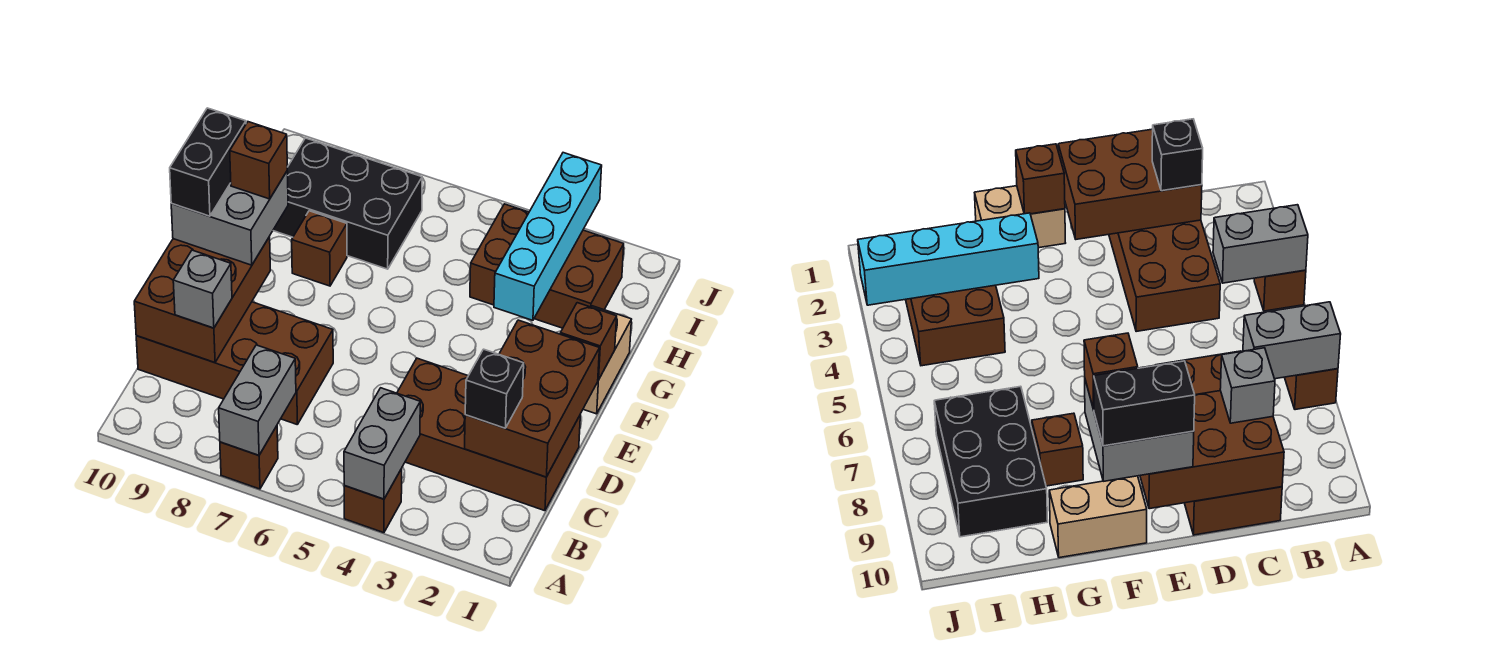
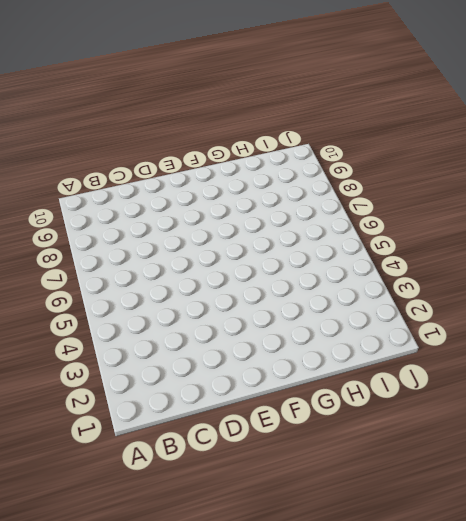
none -> brown 1x1 brick [344,469,402,533]
none -> brown 1x1 brick [220,426,278,489]
none -> brown 2x4 brick [397,358,580,511]

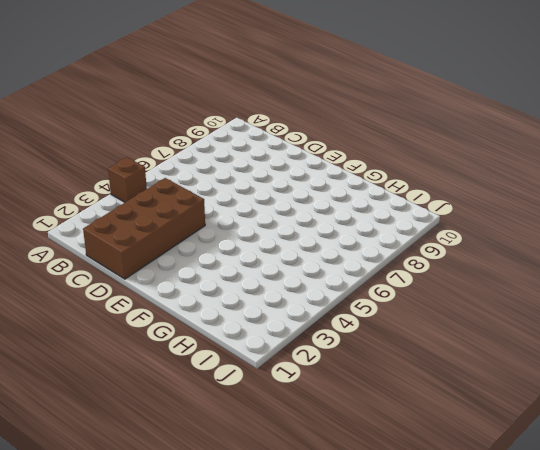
none -> brown 1x1 brick [220,426,278,489]
none -> brown 2x4 brick [136,302,333,424]
none -> tan 1x2 brick [583,306,631,414]

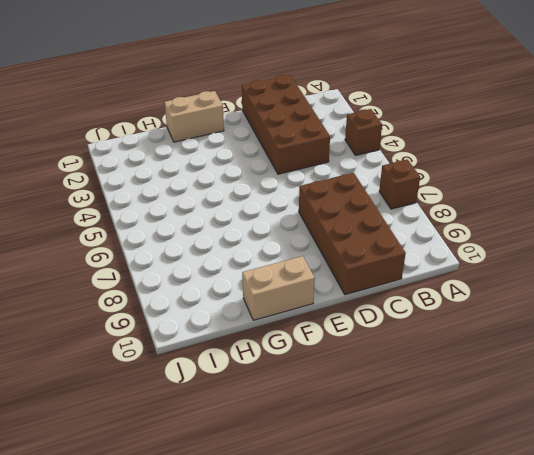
none -> brown 1x1 brick [292,211,347,286]
none -> brown 2x3 brick [470,204,624,328]
none -> black 2x3 brick [273,138,422,269]

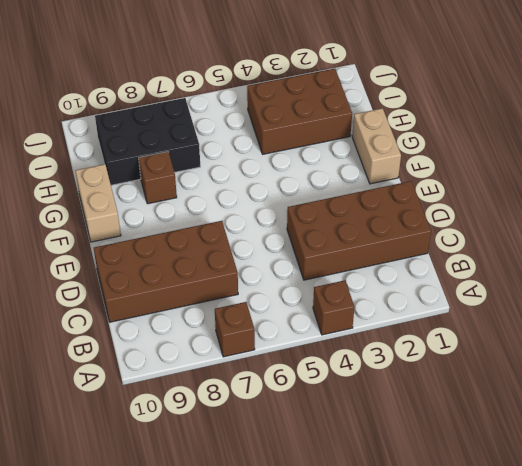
none -> grey 1x2 brick [344,388,420,499]
none -> grey 1x2 brick [219,345,296,455]
none -> brown 2x3 brick [465,320,599,477]

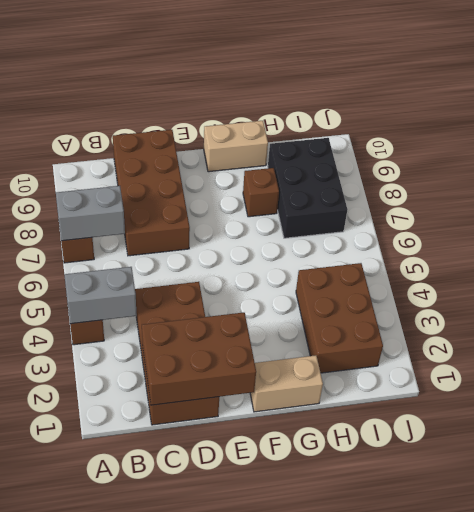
none -> brown 2x3 brick [134,237,270,363]
none -> brown 1x1 brick [560,303,617,380]
none -> cyan 1x4 brick [494,153,602,320]

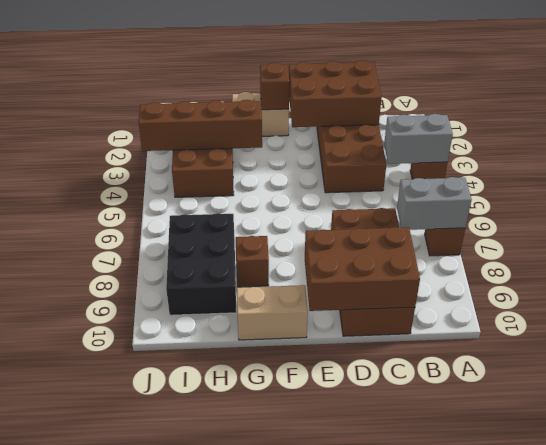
brown 1x4 brick [139,100,262,151] -> cyan 1x4 brick [494,153,602,320]
none -> black 1x1 brick [465,349,524,428]
none -> grey 1x1 brick [173,250,232,328]
none -> grey 2x2 brick [171,171,288,265]

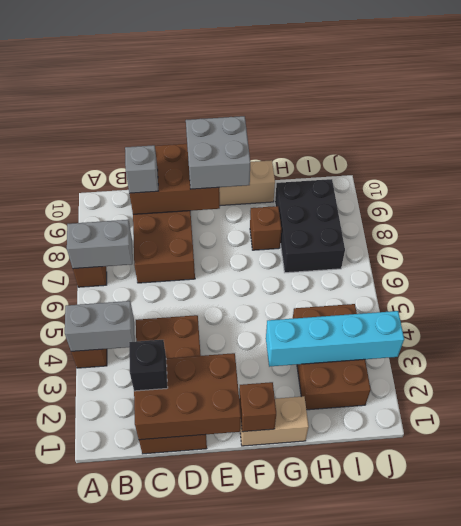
none -> black 1x2 brick [170,108,246,216]
none -> brown 1x1 brick [230,122,287,199]

